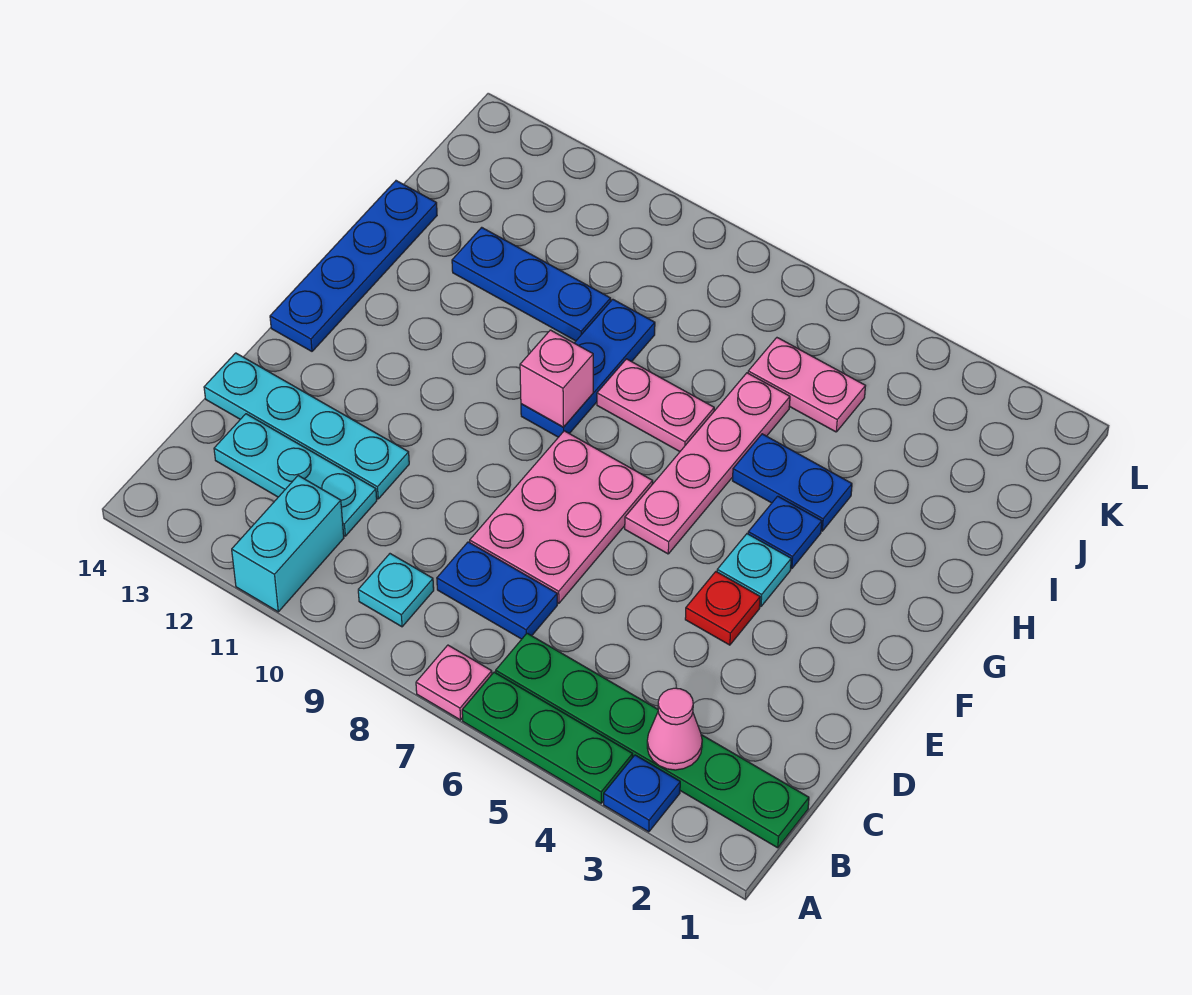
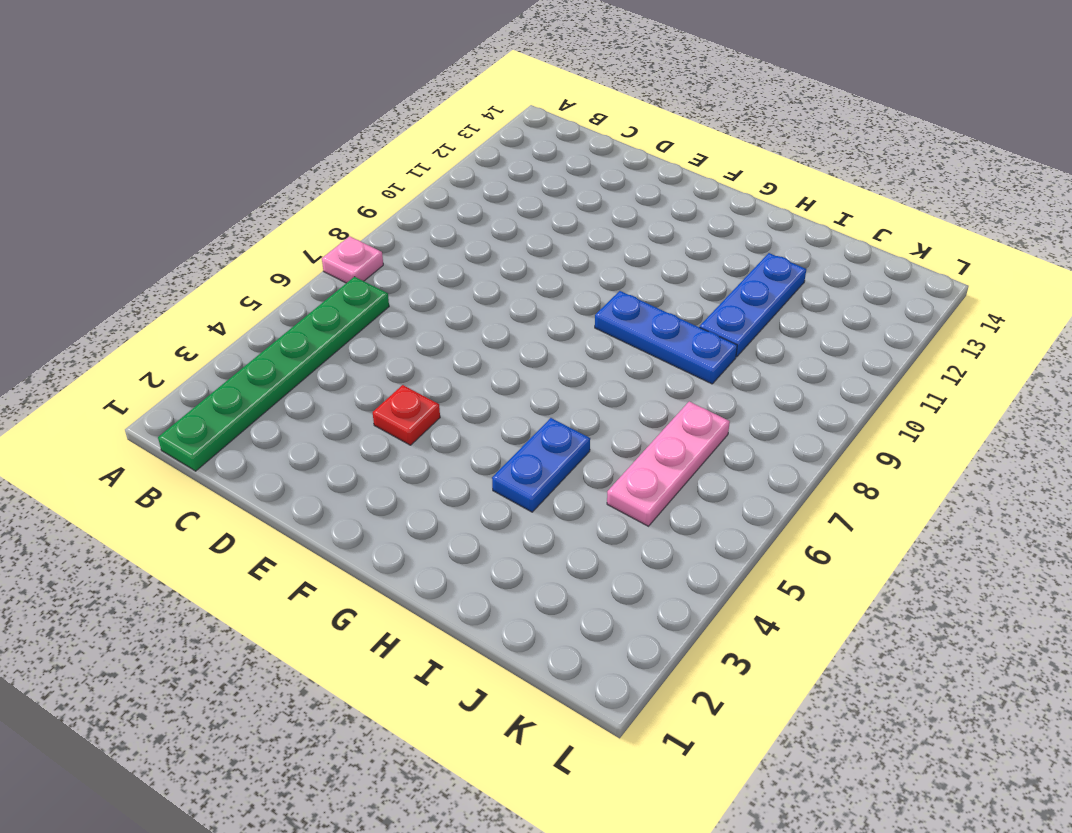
pink 1x3 plate [607,402,730,526] -> pink 1x2 plate [748,338,865,432]
none -> blue 1x1 plate [604,755,680,832]
none -> green 1x3 plate [462,672,633,803]
none -> cyan 1x2 brick [232,476,344,612]

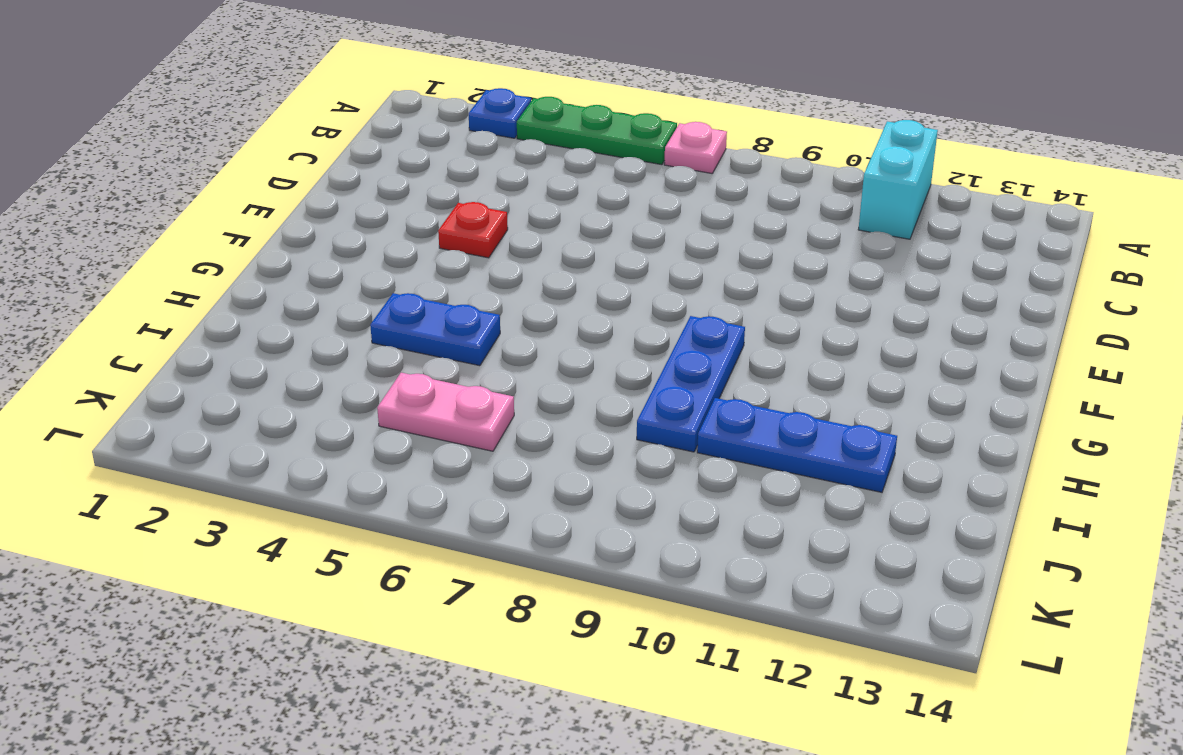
none -> green 1x6 plate [496,633,809,848]
none -> cyan 1x1 plate [358,554,434,627]
none -> blue 1x2 plate [437,542,557,639]

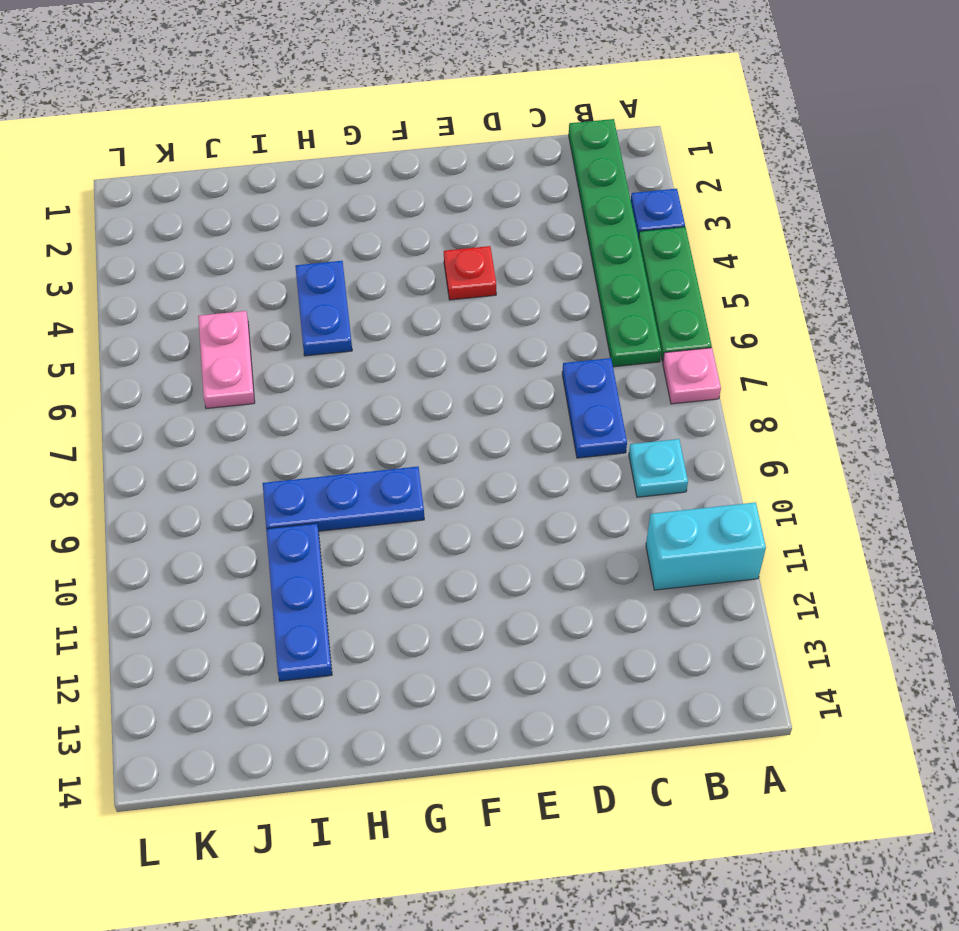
none -> cyan 1x3 plate [214,414,377,536]
none -> pink 2x3 plate [470,431,653,603]
none -> cyan 1x4 plate [204,353,409,499]

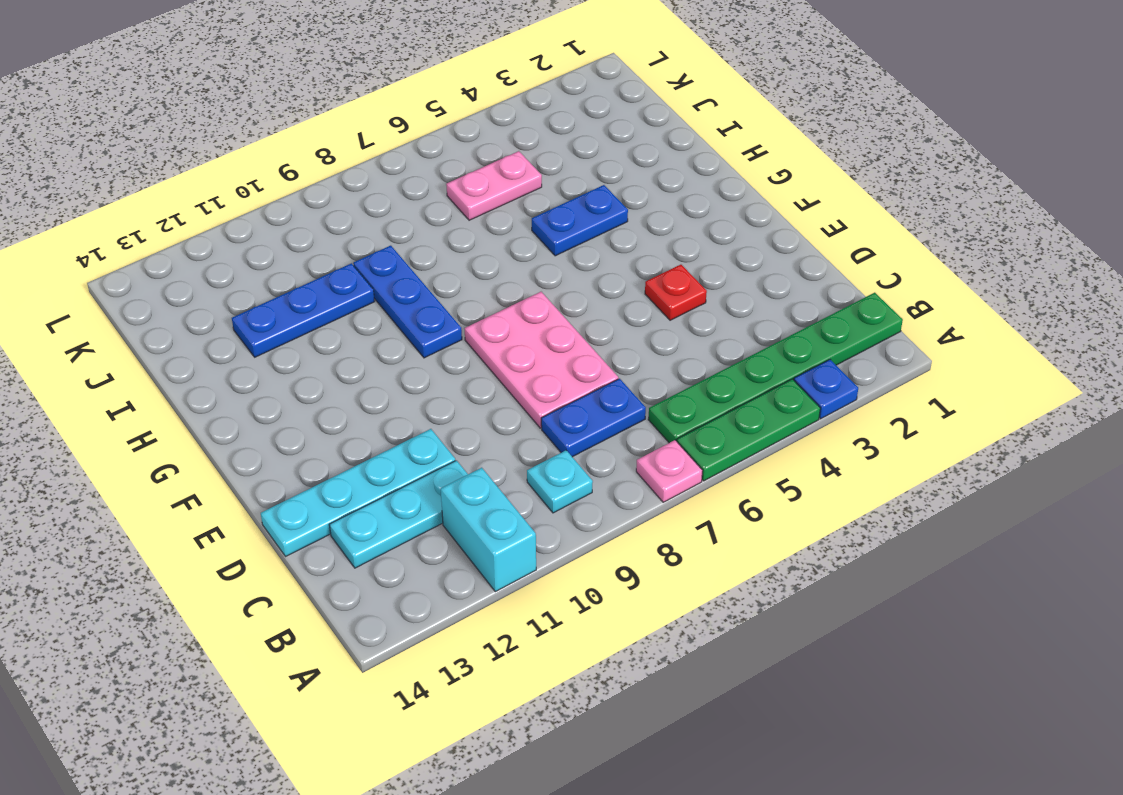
none -> cyan 1x1 plate [717,534,791,607]
none -> pink 1x4 plate [625,373,790,554]
none -> blue 1x4 plate [270,181,437,351]

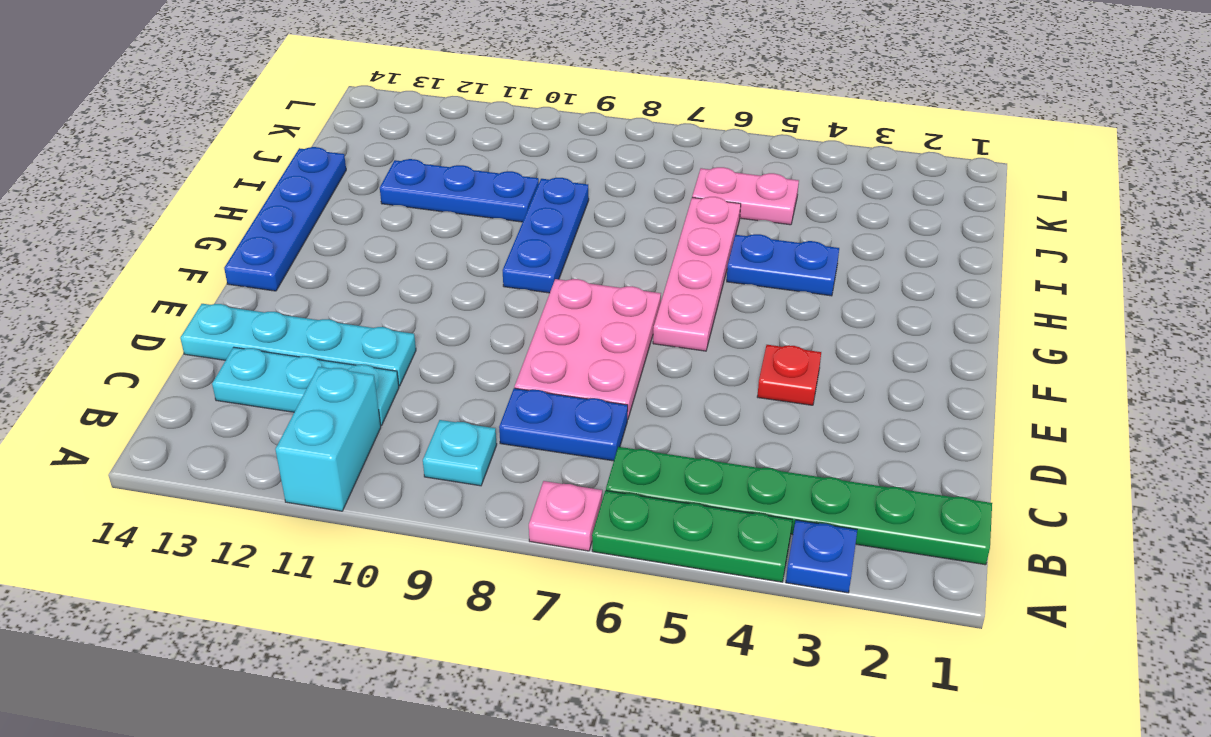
none -> cyan 1x1 plate [717,534,791,607]
none -> blue 1x1 plate [748,496,822,569]
none -> pink 1x2 plate [597,359,714,452]

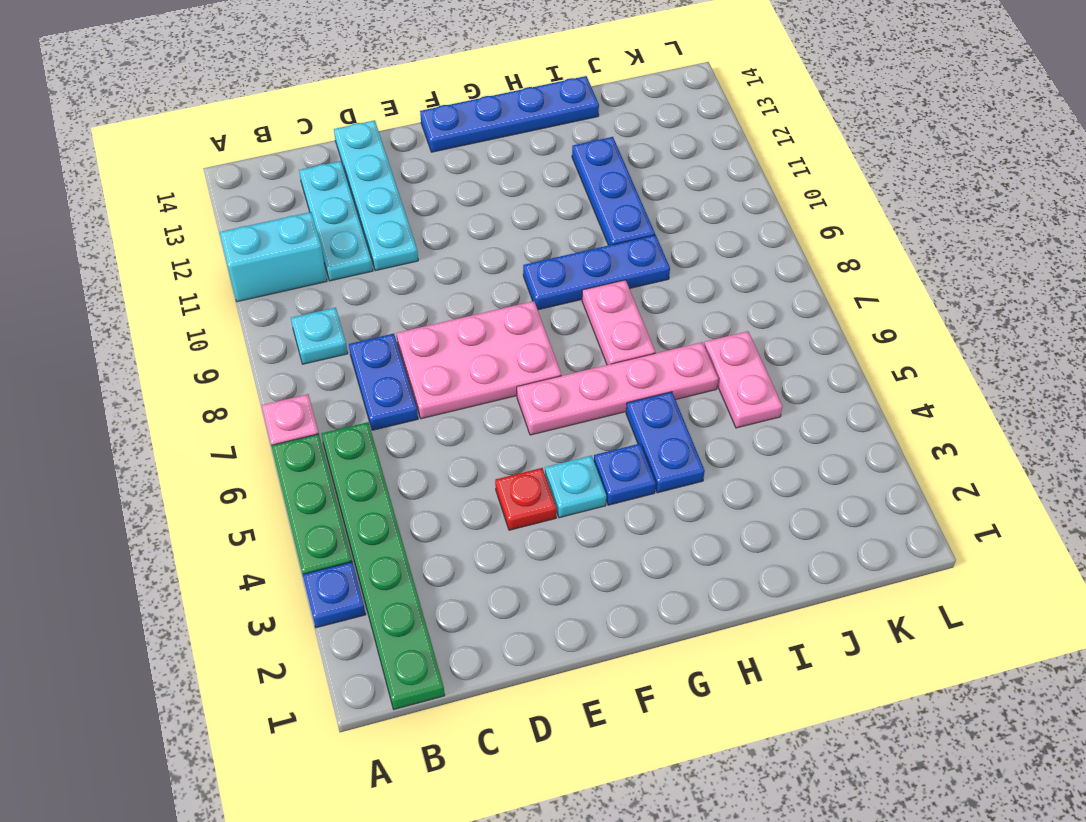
none -> pink 1x1 cone [647,688,702,770]
none -> pink 1x1 brick [520,330,593,427]

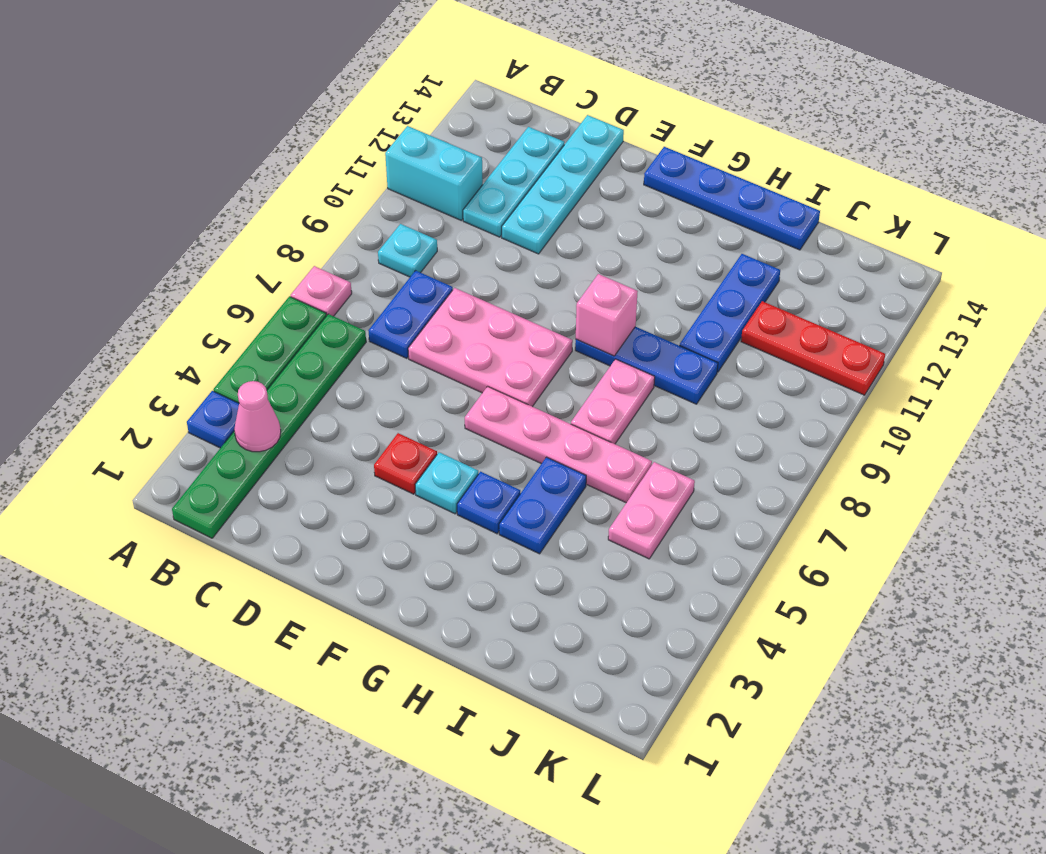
red 1x3 plate [741,301,885,395] -> none

